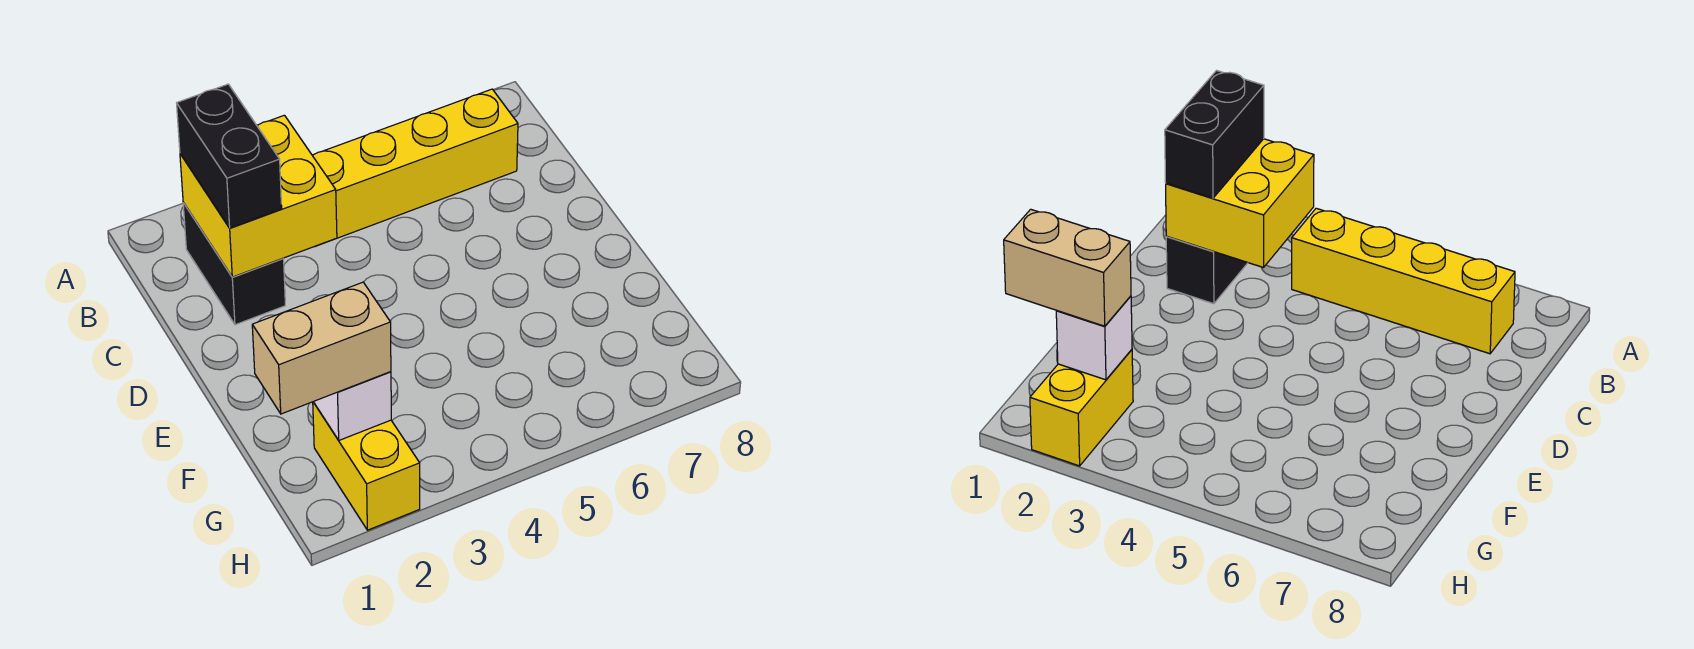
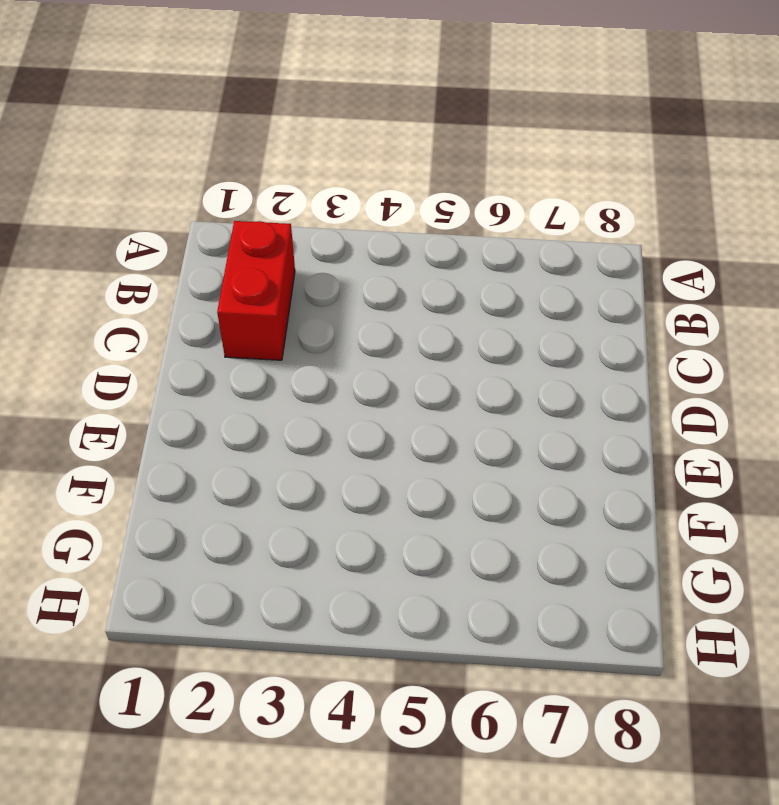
red 1x2 brick [217,221,295,360] -> black 1x2 brick [183,203,285,325]
none -> yellow 1x4 brick [312,89,518,246]
none -> yellow 1x2 brick [313,402,420,530]

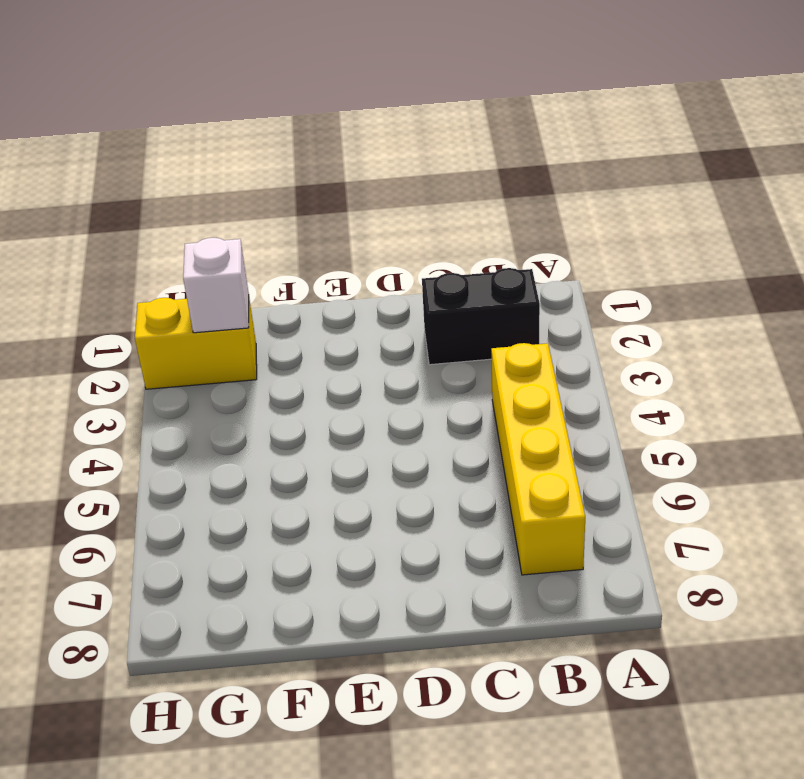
none -> yellow 2x2 brick [180,115,337,277]
none -> black 1x2 brick [177,84,282,228]

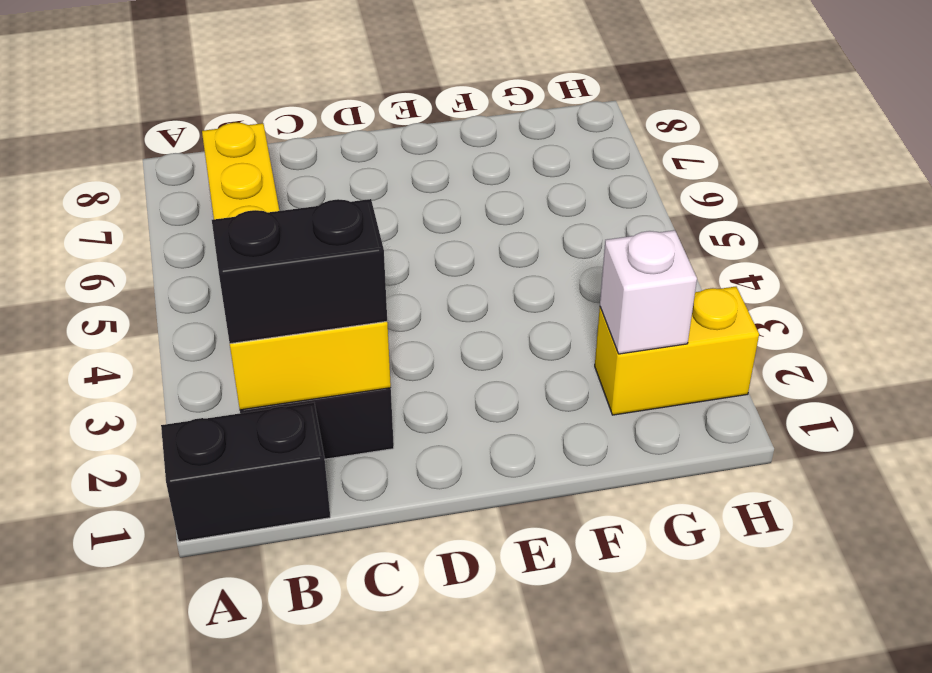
black 1x2 brick [161,403,330,542] -> none
none -> tan 1x2 brick [252,282,391,414]

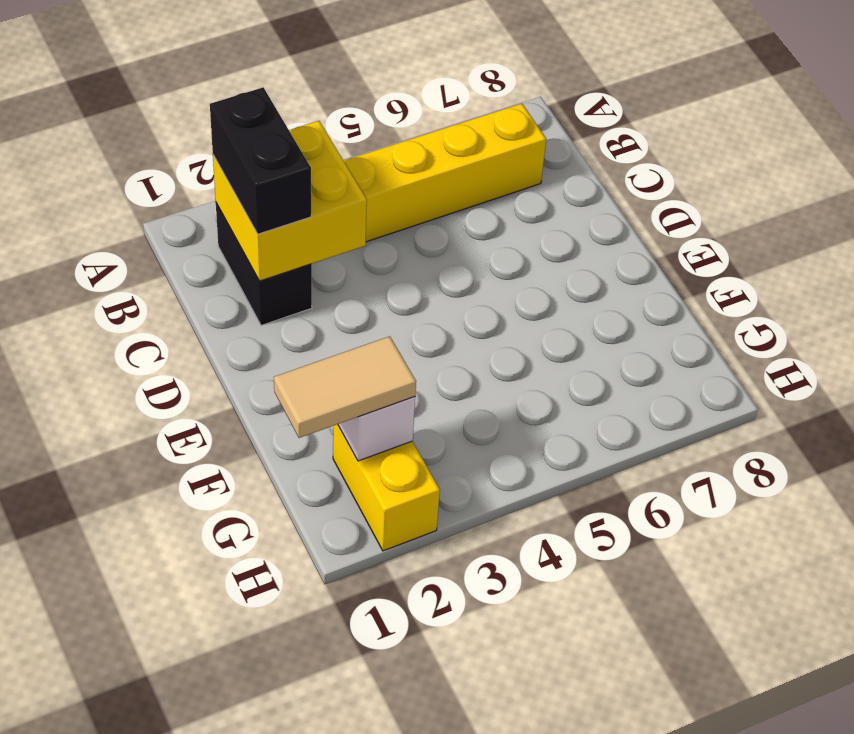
tan 1x2 tile [274,336,416,438] -> tan 1x2 brick [252,282,391,414]

